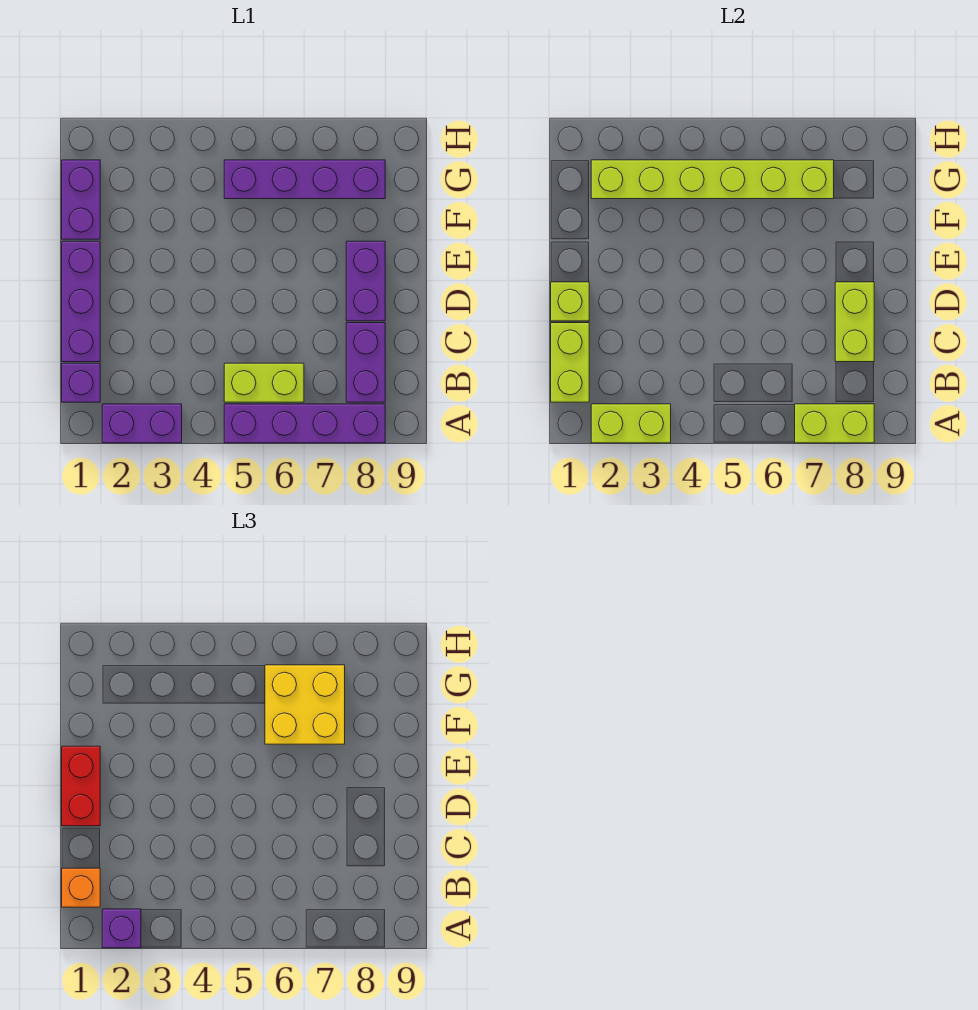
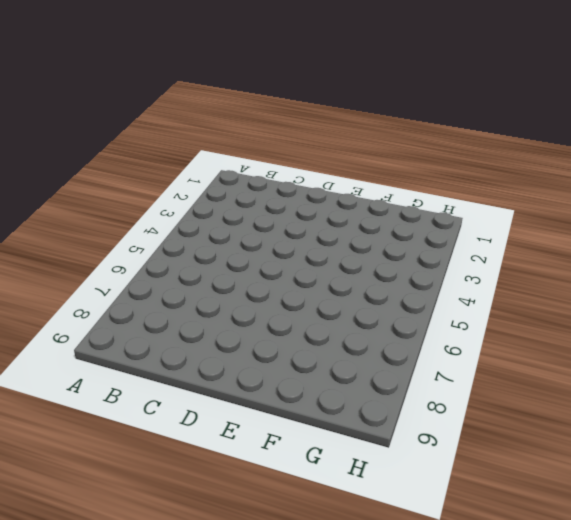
none -> purple 1x2 brick [102,404,182,443]
none -> purple 1x4 brick [224,404,385,443]
none -> purple 1x1 brick [62,363,100,402]

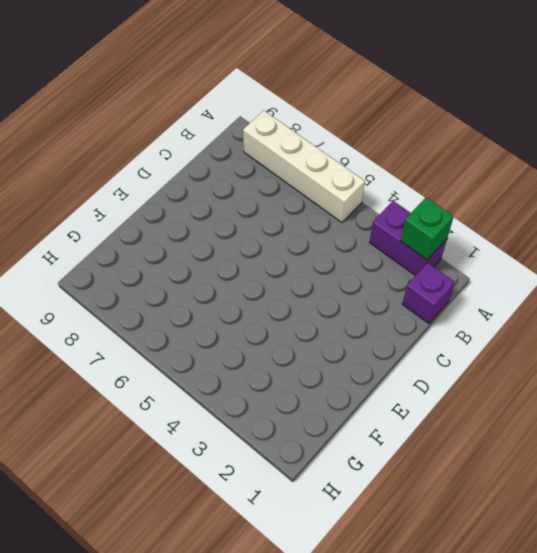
green 1x1 brick [401,197,454,260] -> lime 1x2 brick [591,404,671,443]
white 1x4 brick [243,110,365,222] -> purple 1x4 brick [224,404,385,443]
none -> lime 1x2 brick [224,363,304,402]
none -> purple 1x2 brick [346,323,385,402]
none -> purple 1x3 brick [62,241,100,362]

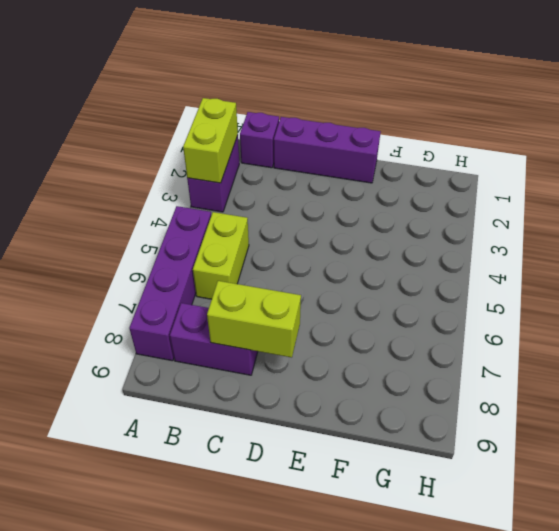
none -> purple 1x2 brick [346,241,385,321]
none -> purple 1x2 brick [62,160,100,239]
none -> purple 1x4 brick [224,160,385,199]

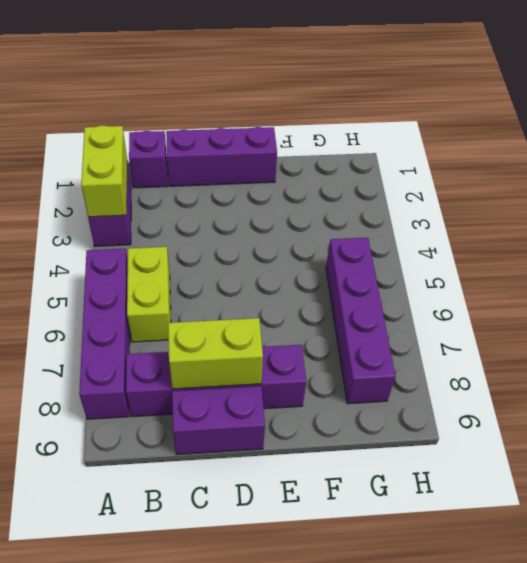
purple 1x2 brick [172,386,265,454] -> purple 1x2 brick moved to [62,160,100,239]
none -> lime 1x2 brick [795,404,874,443]
none -> lime 1x2 brick [551,323,589,402]
none -> lime 1x1 brick [551,282,589,321]

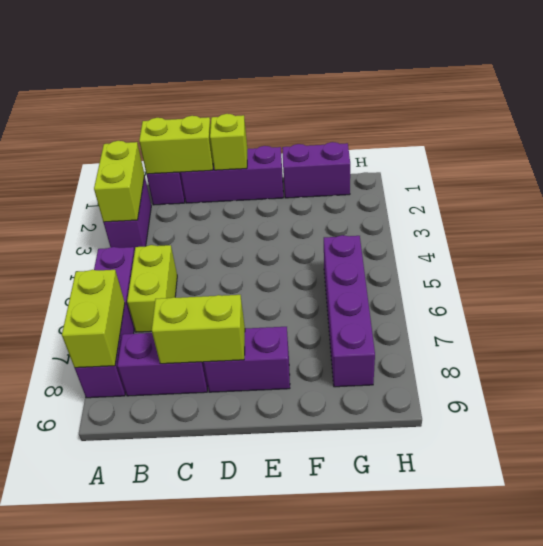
none -> lime 1x6 brick [591,160,834,199]
none -> purple 1x1 brick [102,909,141,948]
none -> orange 1x1 brick [62,868,100,907]

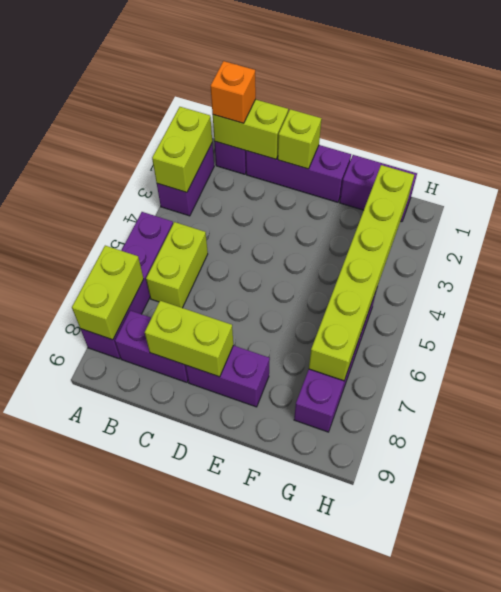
none -> purple 1x1 brick [102,909,141,948]
none -> red 1x2 brick [62,746,100,826]
none -> yellow 2x2 brick [265,665,345,744]

